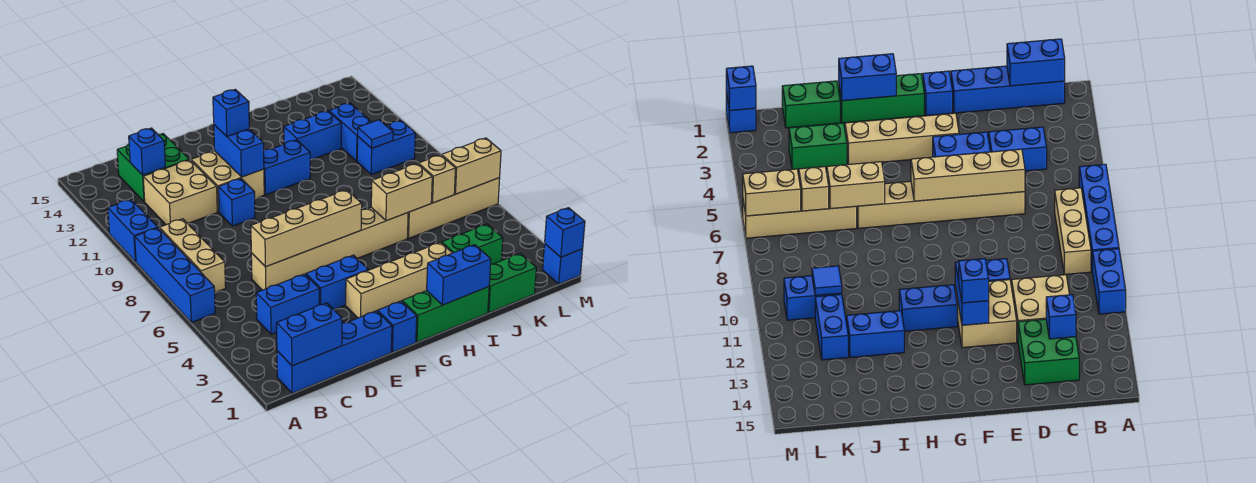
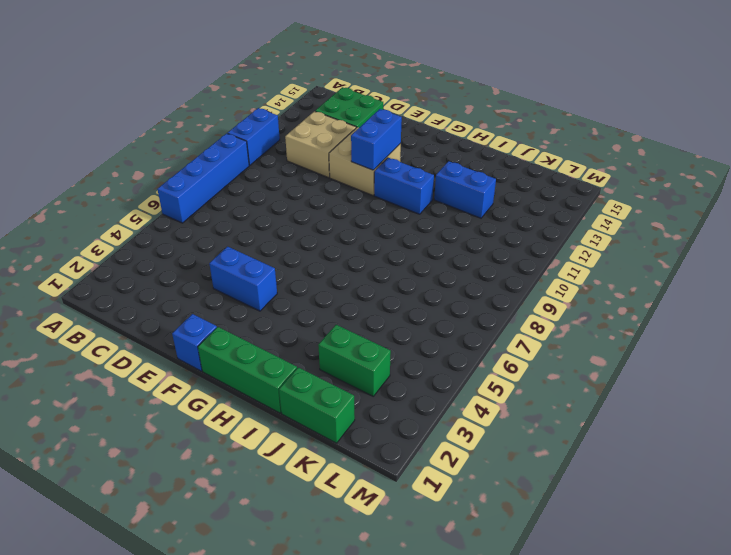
none -> blue 1x4 brick [277,311,392,393]
none -> tan 1x3 brick [160,219,226,292]
none -> blue 1x2 brick [256,274,319,334]
none -> tan 1x6 brick [251,207,408,290]

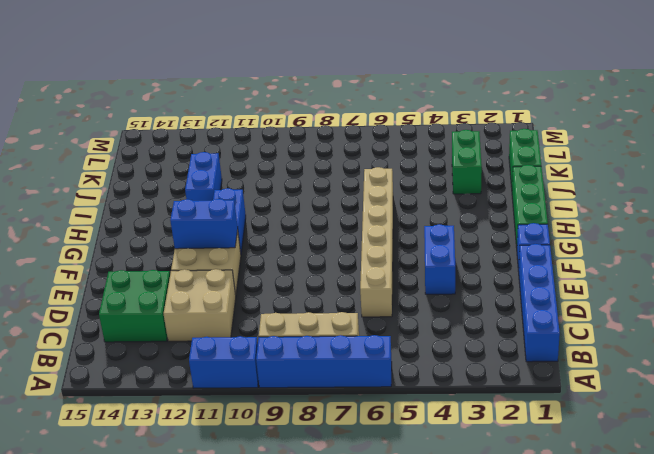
none -> blue 1x2 brick [256,274,319,334]
none -> blue 1x1 brick [218,179,255,226]
none -> tan 1x4 brick [346,242,452,318]
none -> tan 1x4 brick [407,178,500,238]

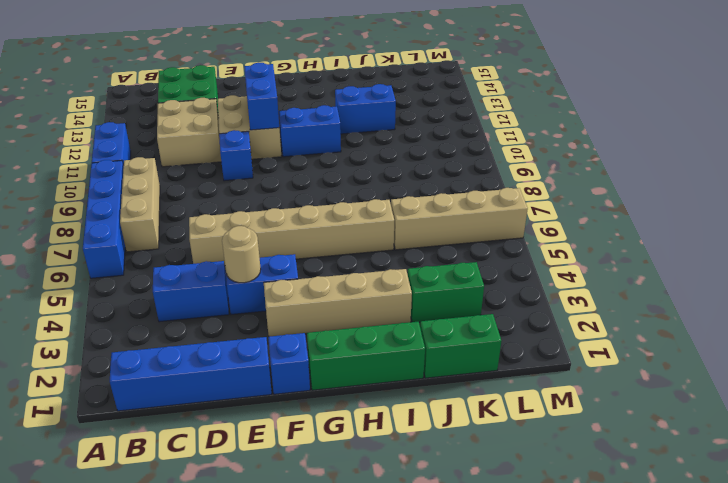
tan 1x1 round brick [222,226,261,283] -> none
none -> blue 1x2 brick [357,121,415,175]
none -> blue 1x2 brick [329,103,371,161]
none -> blue 1x1 brick [543,244,583,284]
none -> blue 1x2 brick [277,303,342,366]

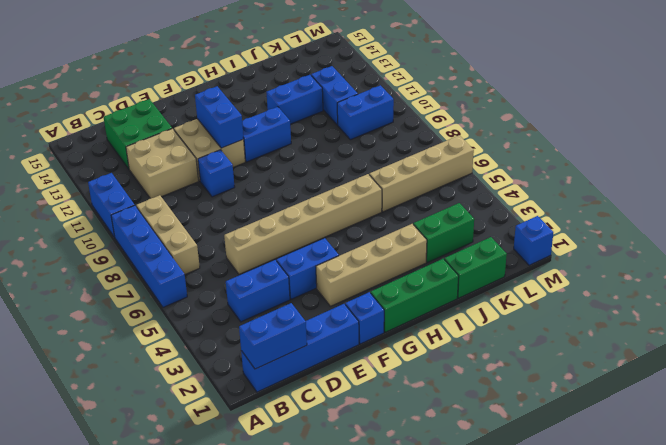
none -> blue 1x1 brick [129,128,165,175]
none -> tan 1x4 brick [251,190,362,267]
none -> blue 1x2 brick [427,245,491,305]
none -> tan 1x2 brick [371,164,432,221]

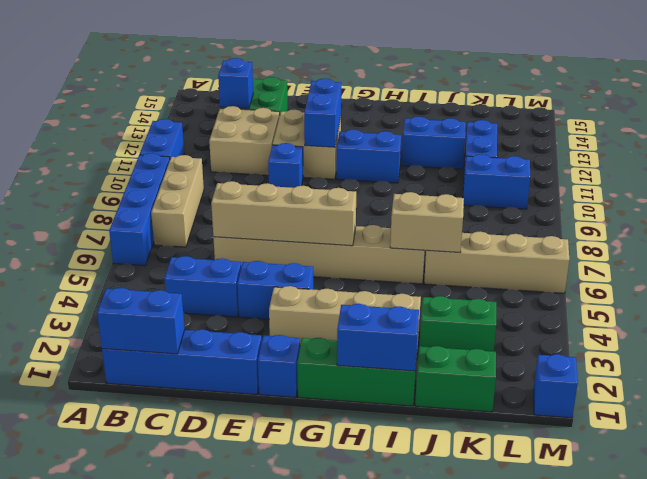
none -> tan 1x1 brick [419,155,456,203]
none -> blue 1x1 tile [358,120,393,148]
none -> tan 1x2 brick [441,138,501,194]
none -> blue 1x1 brick [545,208,585,257]

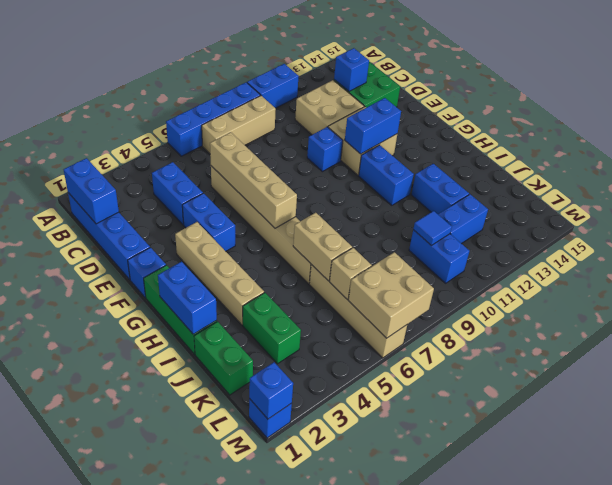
tan 2x2 brick [348,252,434,338] -> tan 1x2 brick [441,138,501,194]
none -> blue 1x1 brick [213,89,249,136]

